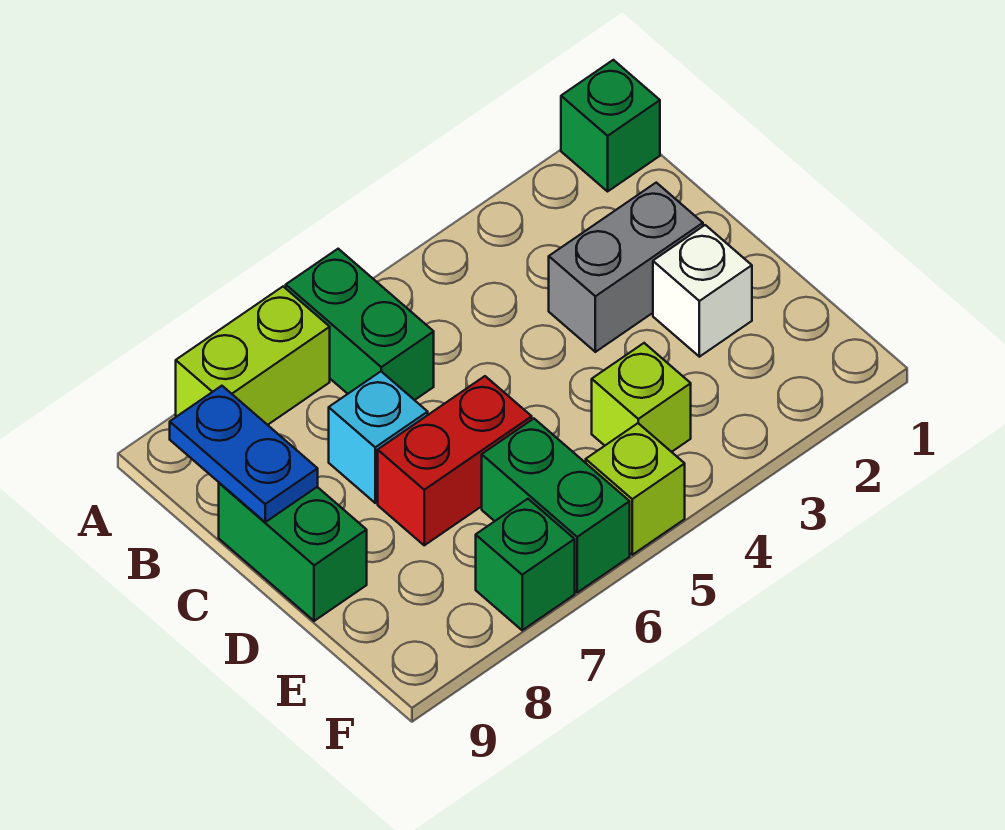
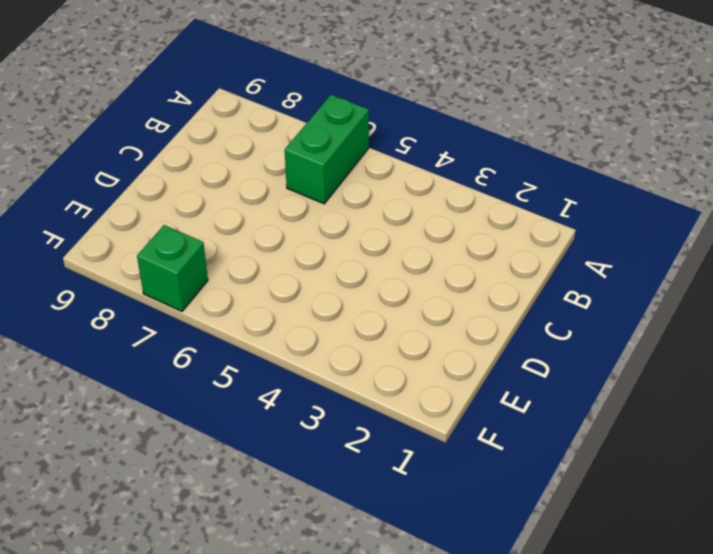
none -> green 1x1 brick [561,60,660,191]
none -> lime 1x2 brick [176,287,330,425]
none -> grey 1x2 brick [549,183,703,352]

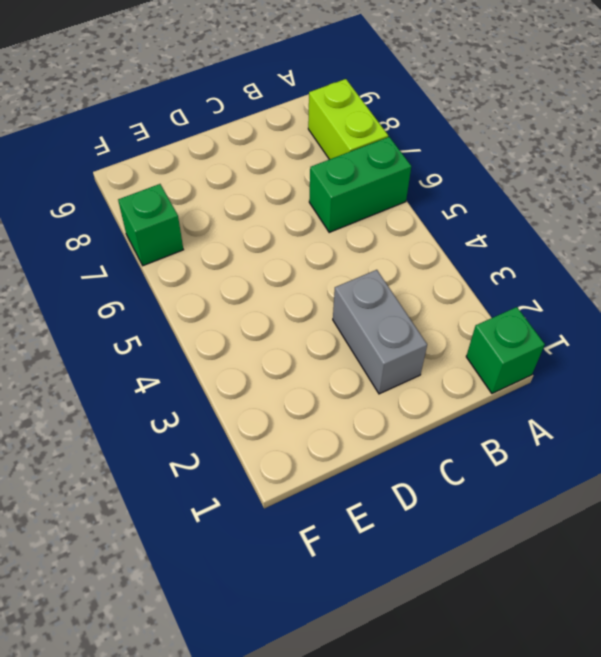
none -> cyan 1x1 brick [329,372,428,503]
none -> green 1x2 brick [219,483,367,621]
none -> white 1x1 brick [653,225,752,357]

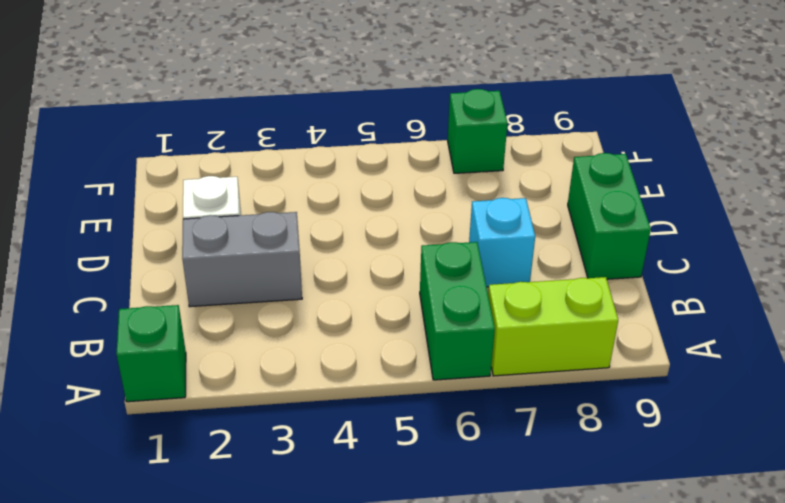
none -> red 1x2 brick [378,376,532,545]
none -> lime 1x1 brick [592,343,691,452]
none -> green 1x2 brick [482,419,630,592]

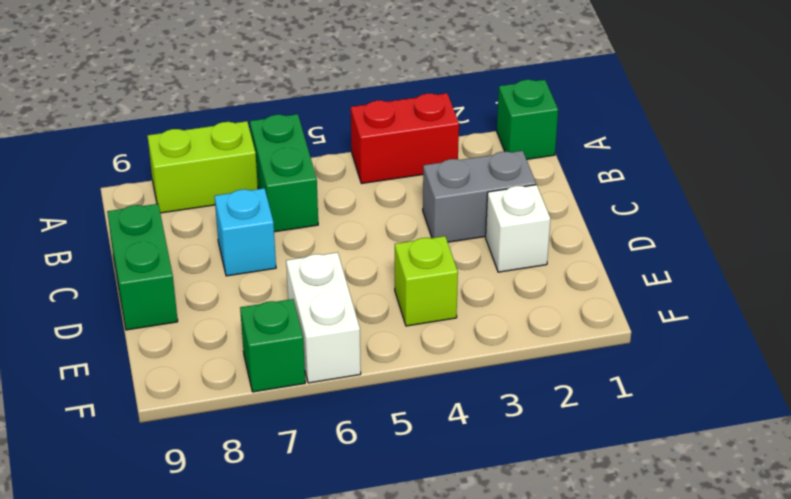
red 1x2 brick [351,93,459,184] -> red 1x2 brick moved to [378,376,532,545]
white 1x2 brick [286,252,361,383] -> green 1x2 brick [482,419,630,592]
none -> lime 1x1 brick [586,423,685,555]
none -> blue 1x2 plate [170,386,318,522]

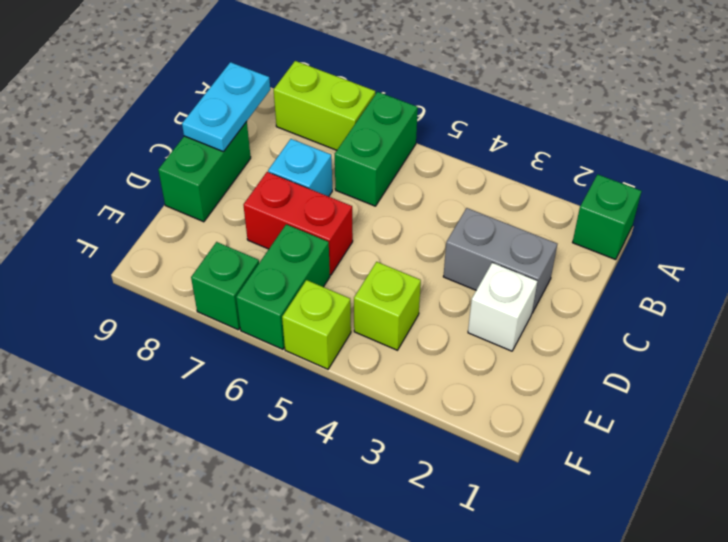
cyan 1x2 plate [182,62,270,152] -> blue 1x2 plate [170,386,318,522]

